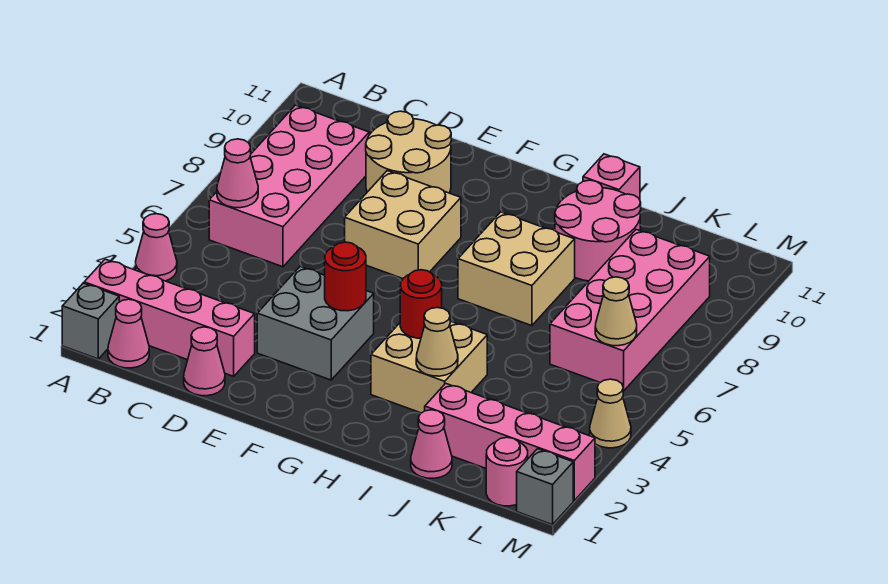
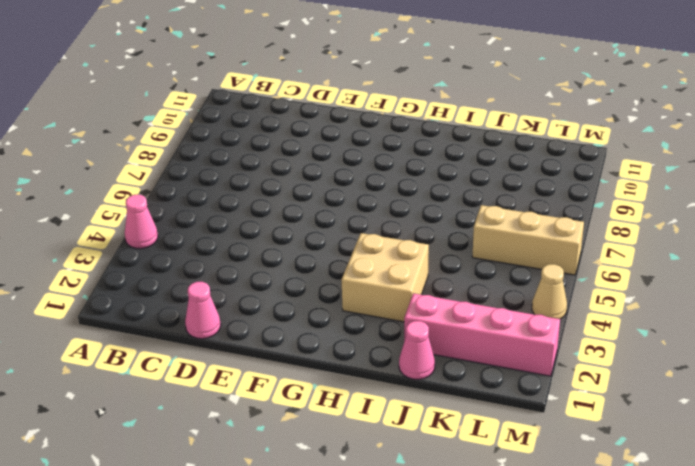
tan 1x3 brick [472,205,584,275] -> pink 2x4 brick [550,230,710,391]
none -> grey 1x1 brick [62,283,119,359]
none -> pink 1x4 brick [84,259,255,376]
none -> pink 1x1 cone [108,299,149,368]

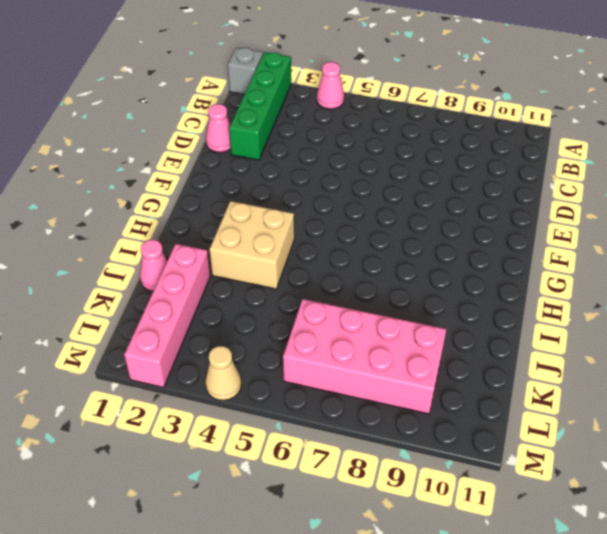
green 1x4 brick [229,52,291,160] -> pink 1x4 brick [84,259,255,376]
none -> pink 1x1 cone [108,299,149,368]
none -> pink 2x4 brick [209,105,369,267]
none -> tan 2x2 round brick [366,111,451,193]

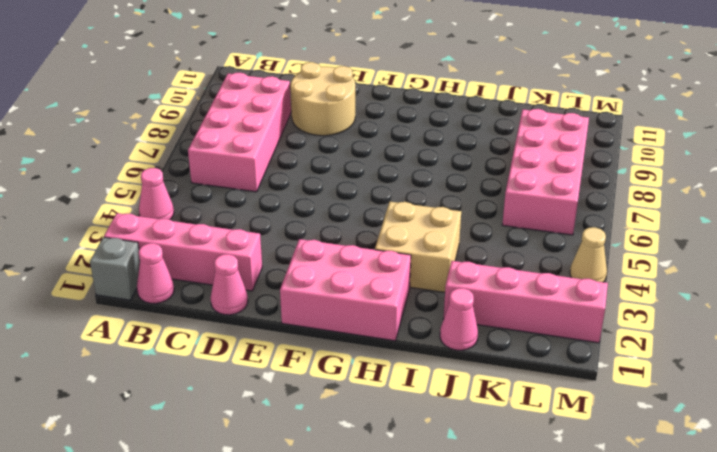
pink 2x3 brick [280,239,411,341] -> none
none -> grey 2x2 brick [257,267,374,380]
none -> tan 2x2 brick [345,171,461,279]
none -> tan 2x2 brick [458,212,575,326]

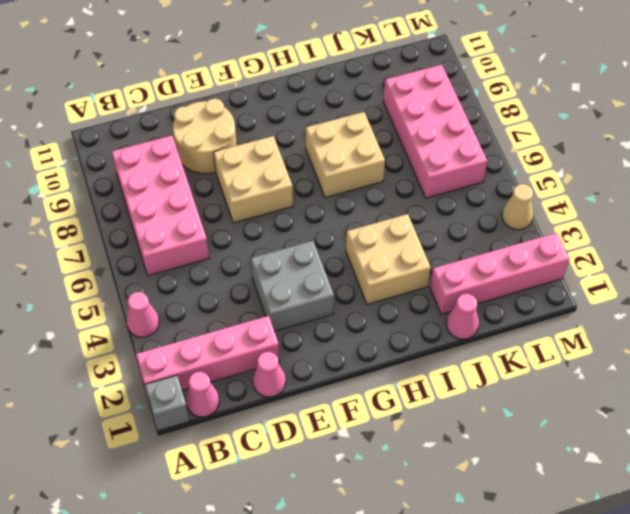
none -> pink 2x2 round brick [555,180,641,281]
none -> pink 1x1 brick [583,154,640,200]
none -> pink 1x1 round brick [486,437,528,506]

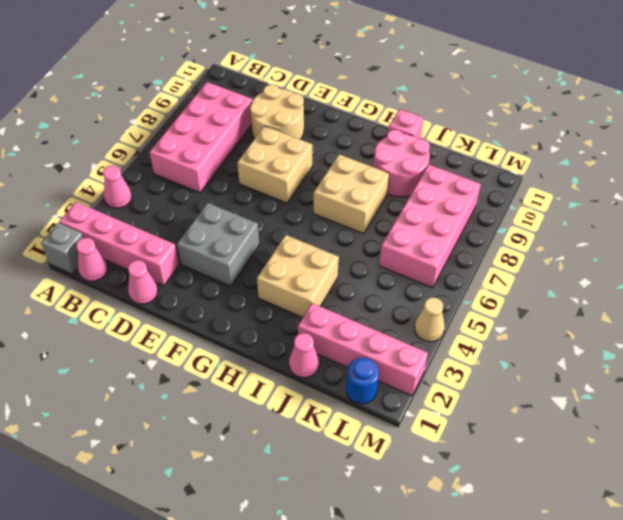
blue 1x1 round brick [346,358,379,404] -> pink 1x1 round brick [486,437,528,506]
none -> grey 1x1 brick [517,449,573,525]
none -> pink 1x1 cone [217,139,258,208]
none -> red 1x1 round brick [325,242,366,311]

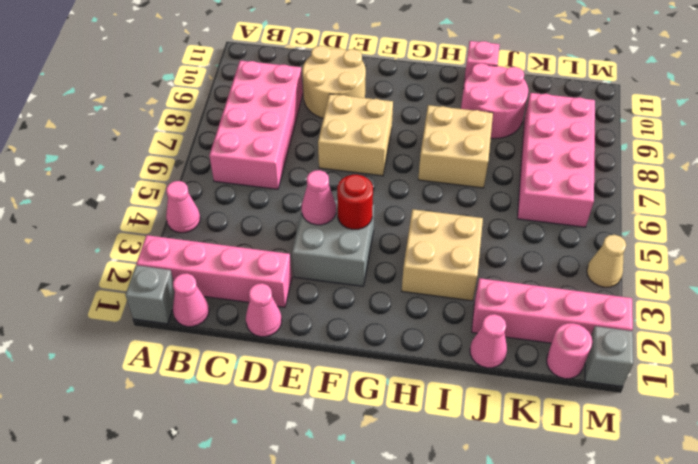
pink 1x1 cone [302,170,336,225] -> pink 1x1 cone moved to [217,139,258,208]
none -> red 1x1 round brick [400,270,442,338]
none -> tan 1x1 cone [416,308,458,376]
none -> tan 1x1 cone [595,277,637,346]

